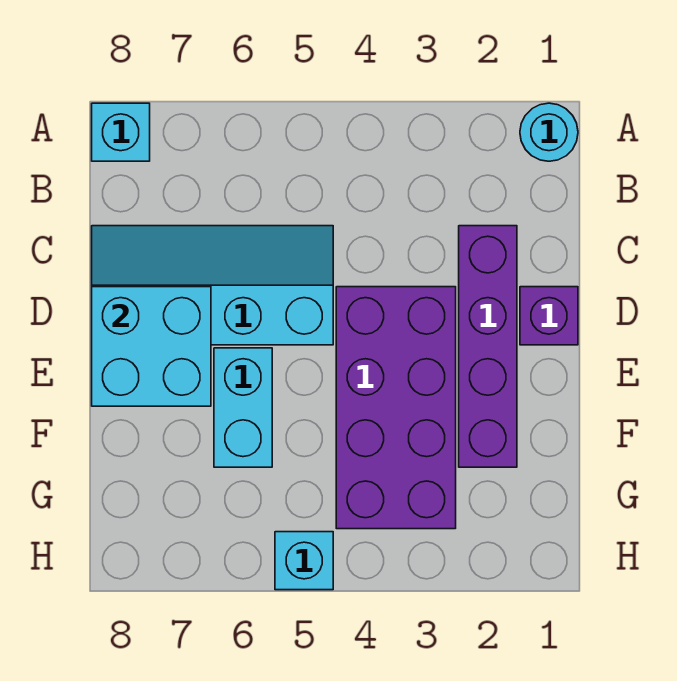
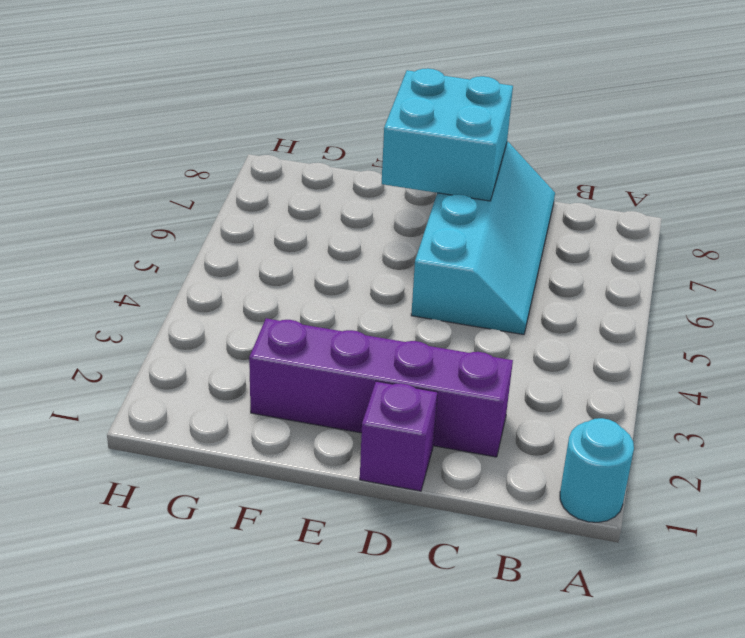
none -> cyan 1x1 brick [92,103,150,161]
none -> purple 2x4 brick [336,287,456,529]

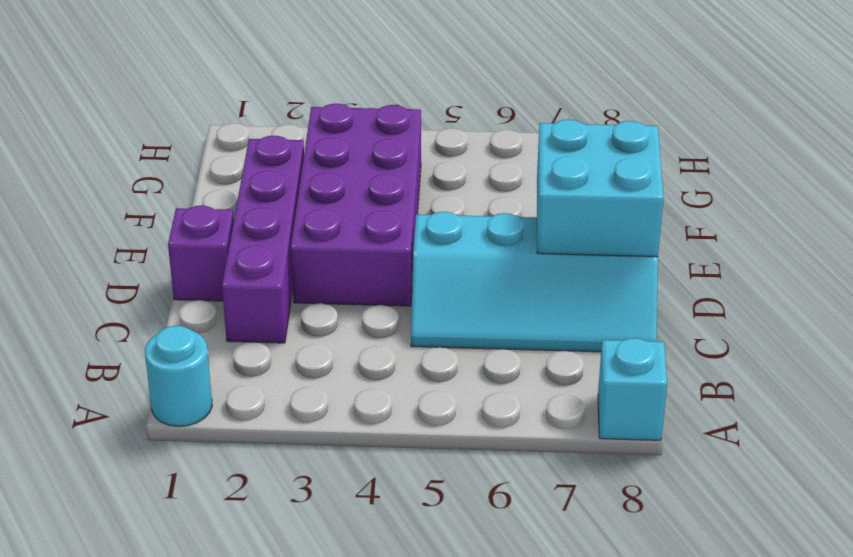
none -> cyan 1x2 brick [214,348,272,467]
none -> cyan 1x1 brick [275,532,333,590]

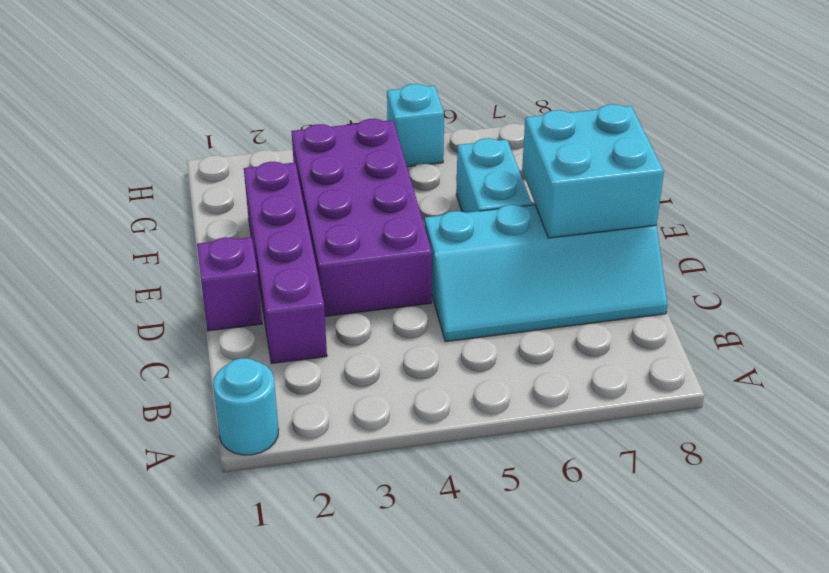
none -> cyan 1x1 brick [92,103,150,161]

